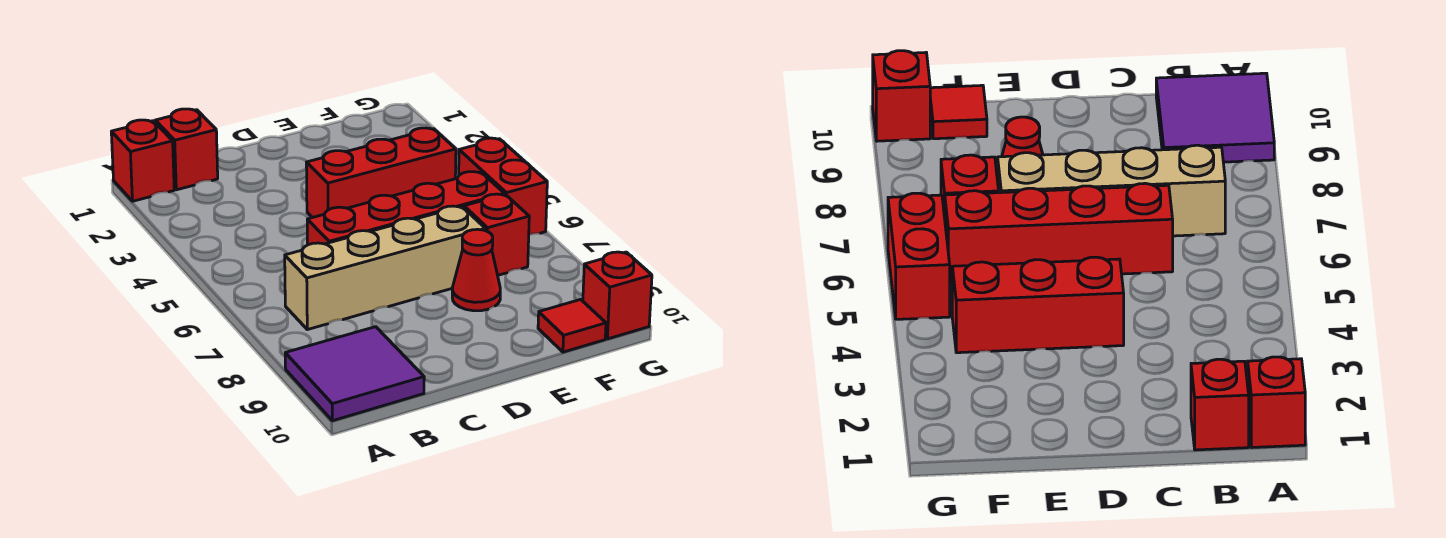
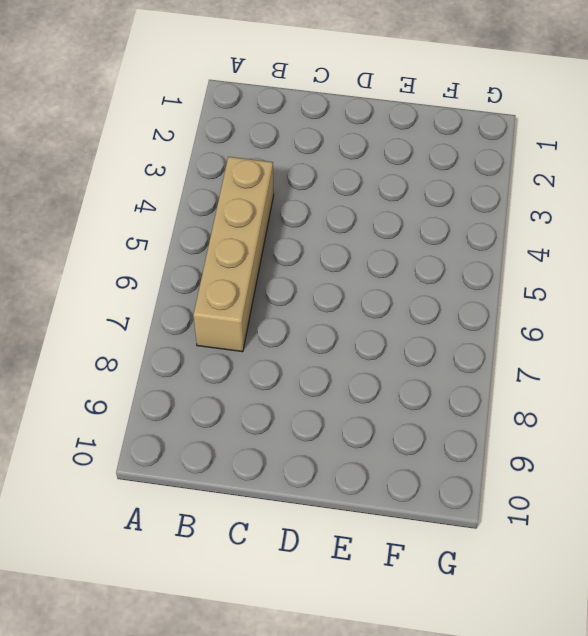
tan 1x4 brick [193,157,274,352] -> tan 1x4 brick turned to [285,206,485,330]
none -> red 1x1 brick [111,120,174,201]
none -> purple 2x2 tile [285,327,424,421]

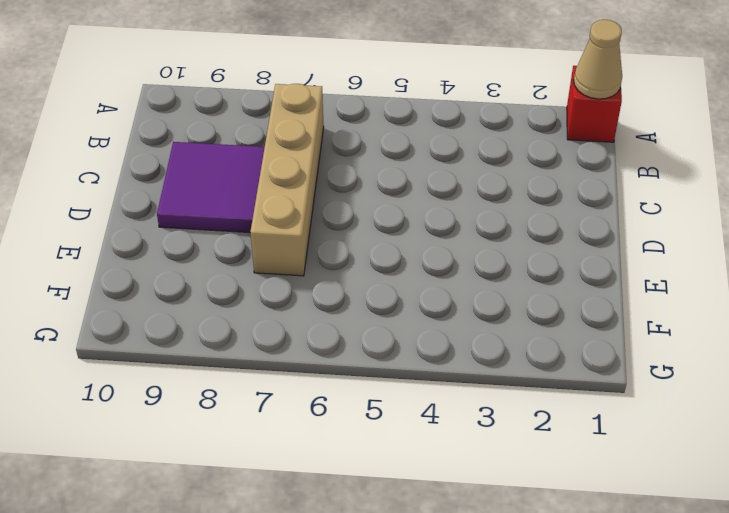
tan 1x1 cone [574,20,622,99] -> none
purple 2x2 tile [157,142,265,232] -> purple 2x2 tile moved to [285,327,424,421]
none -> red 1x1 brick [155,109,218,190]
none -> red 1x4 brick [307,172,504,245]

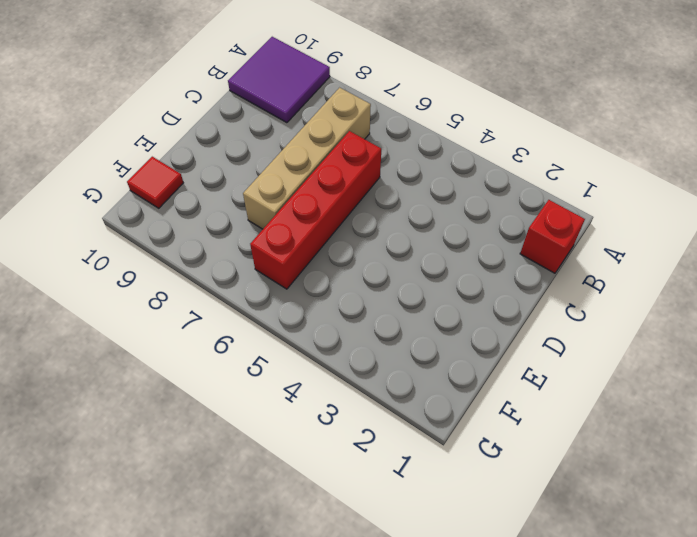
none -> red 1x1 brick [111,120,174,201]
none -> red 1x3 brick [306,128,456,218]

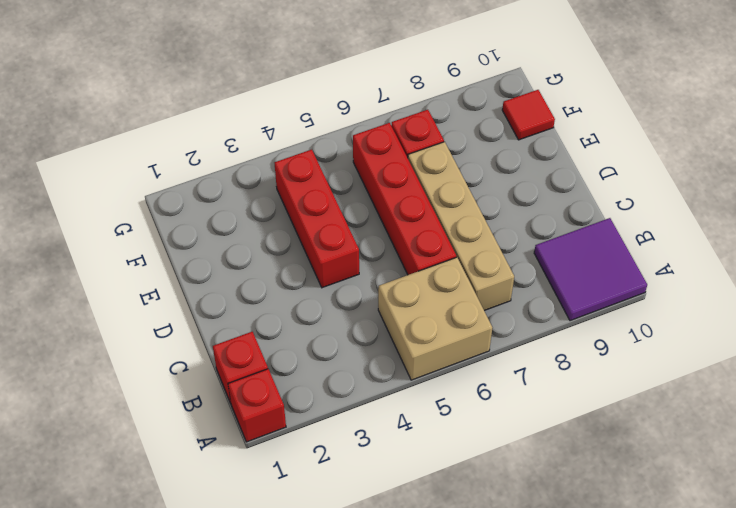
tan 2x2 brick [378,257,492,380] -> none
none -> red 1x1 cone [452,229,500,311]
none -> red 1x2 brick [459,138,547,235]

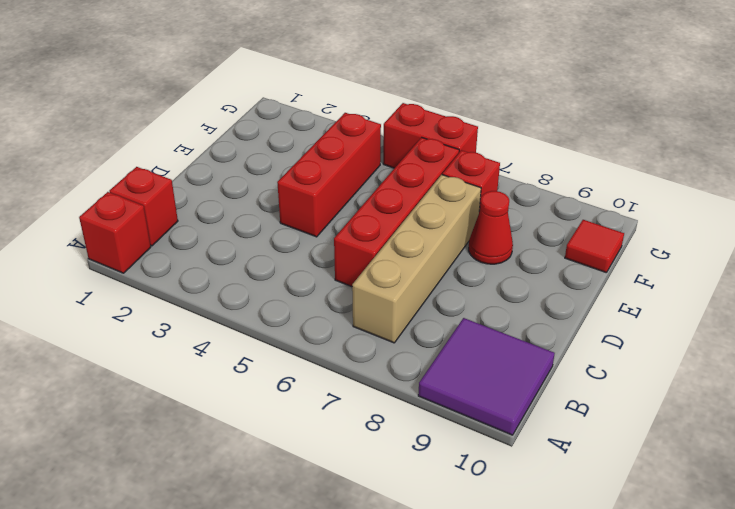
none -> red 1x1 brick [583,252,652,339]

